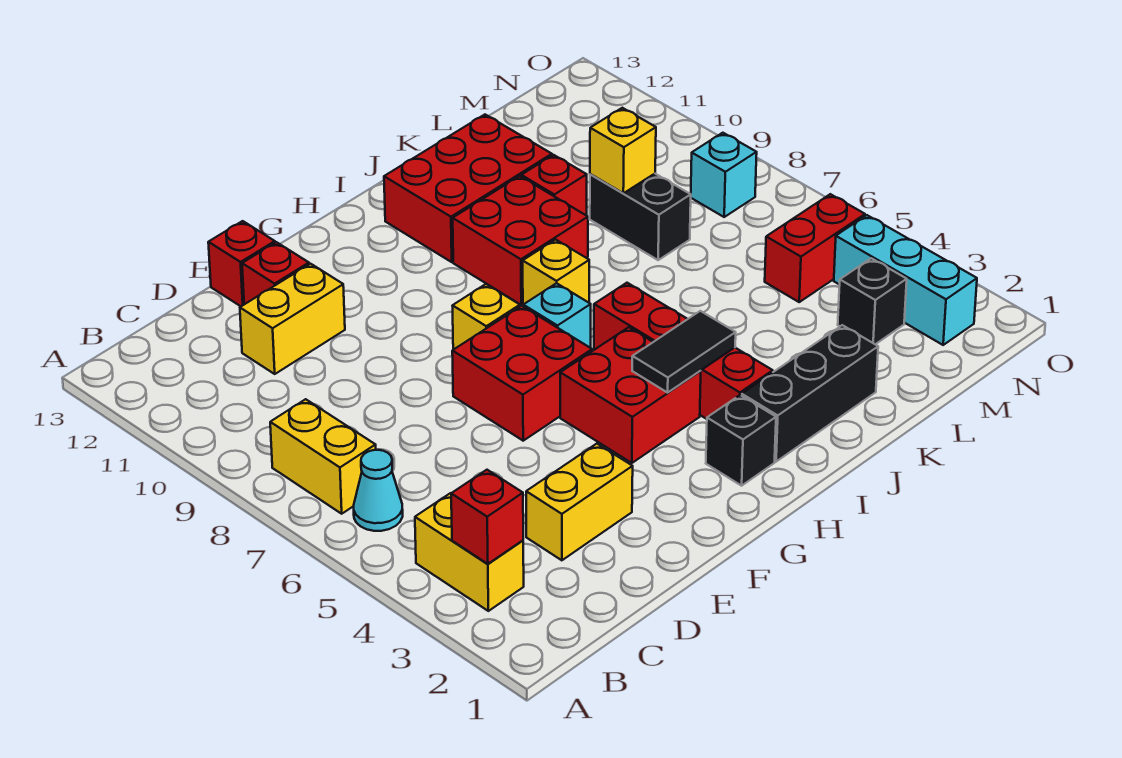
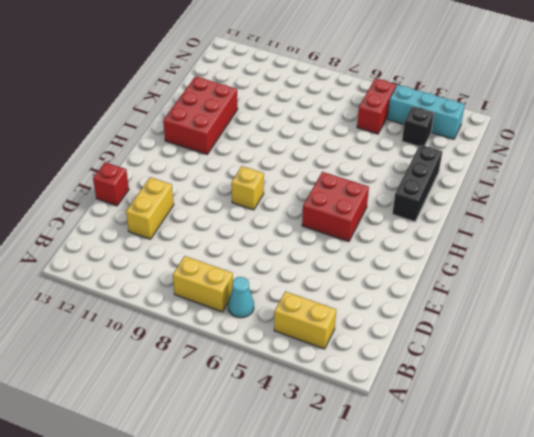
none -> yellow 1x2 brick [526,444,633,560]
none -> red 1x1 brick [242,242,309,304]
none -> red 2x2 brick [452,306,592,441]

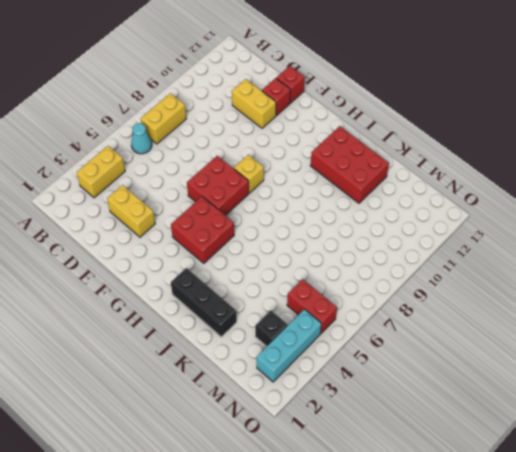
none -> black 1x1 brick [706,395,776,486]
none -> cyan 1x1 brick [523,283,591,348]
none -> red 1x4 brick [594,283,773,419]

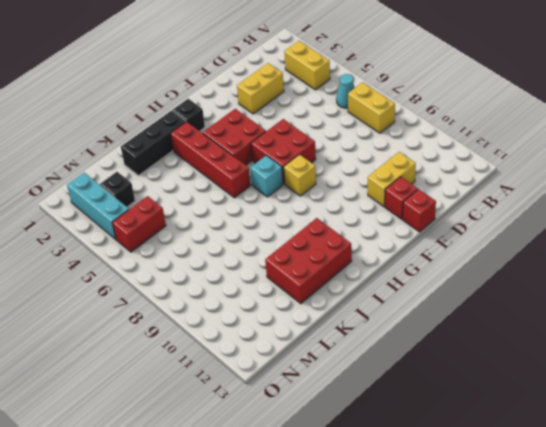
none -> yellow 1x1 brick [523,240,589,305]
none -> red 2x2 brick [453,176,588,305]
none -> red 1x1 brick [521,155,587,216]

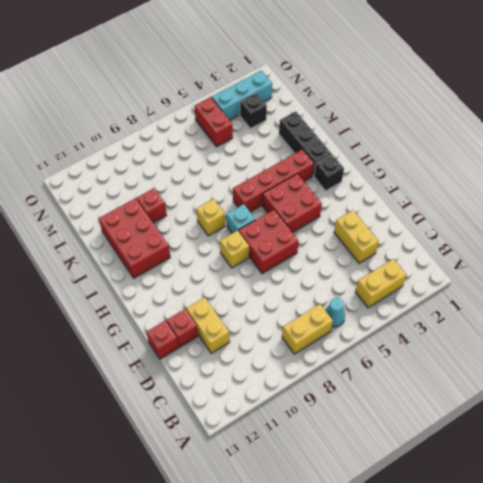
none -> red 2x2 brick [453,176,588,305]
none -> black 1x2 brick [590,174,691,260]
none -> cyan 1x1 brick [691,133,757,217]

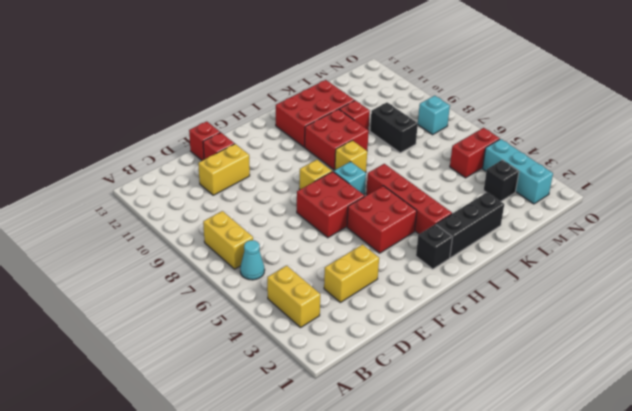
none -> red 1x1 brick [451,470,523,564]
none -> black 1x2 tile [632,311,736,393]
none -> yellow 1x1 brick [590,108,656,193]

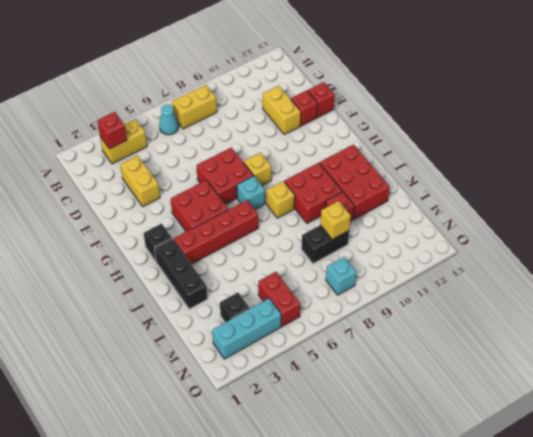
none -> black 1x2 tile [632,311,736,393]

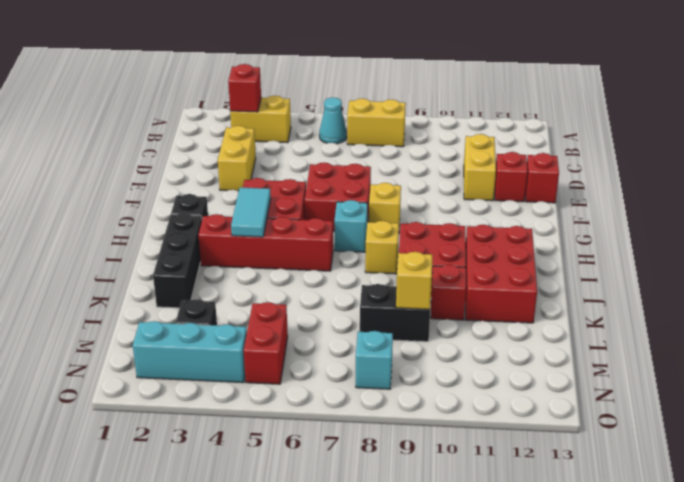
cyan 1x2 tile [231,188,271,237] -> black 1x2 tile [632,311,736,393]

